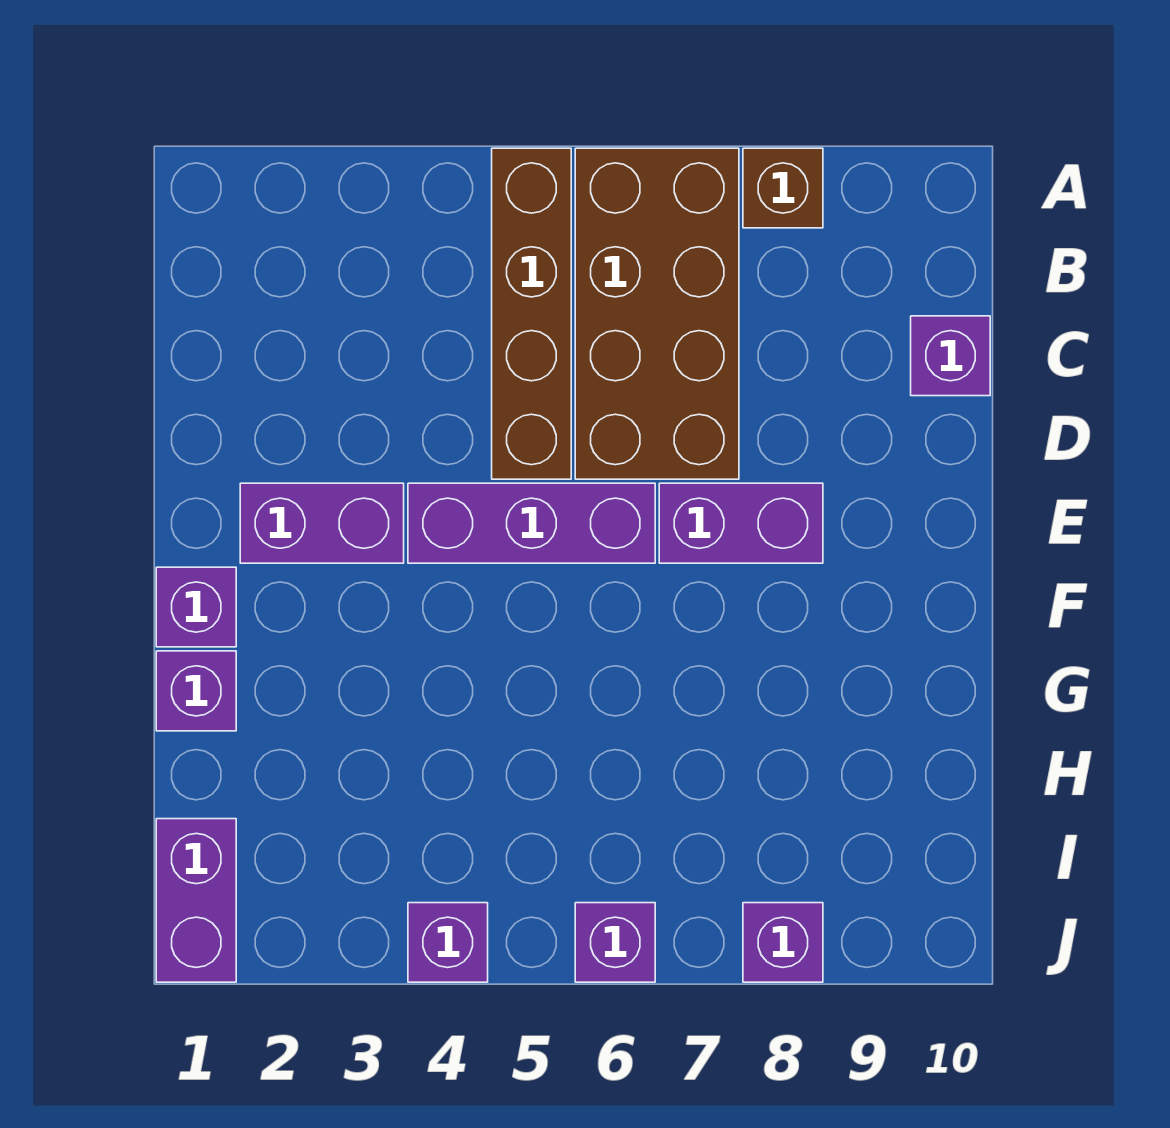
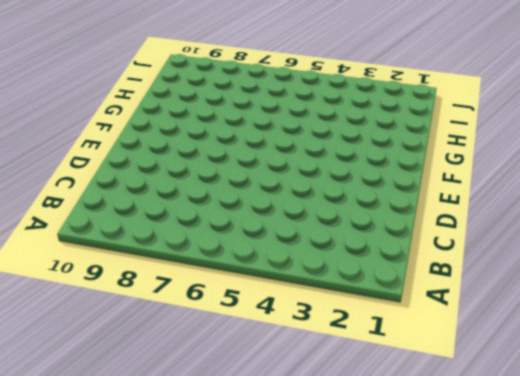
none -> brown 1x4 brick [492,148,571,479]
none -> brown 2x4 brick [575,148,739,479]
none -> brown 1x1 brick [743,148,823,228]

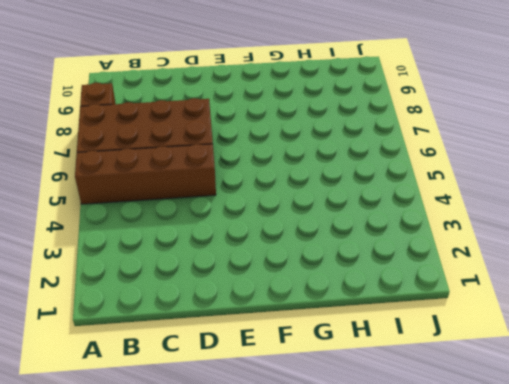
none -> purple 1x1 brick [911,316,990,396]
none -> purple 1x2 brick [240,483,404,563]
none -> purple 1x3 brick [408,483,655,563]

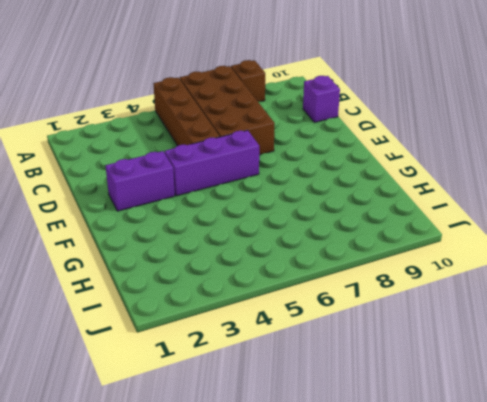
none -> purple 1x2 brick [659,483,823,563]
none -> purple 1x1 brick [156,567,236,647]
none -> purple 1x1 brick [156,651,236,731]

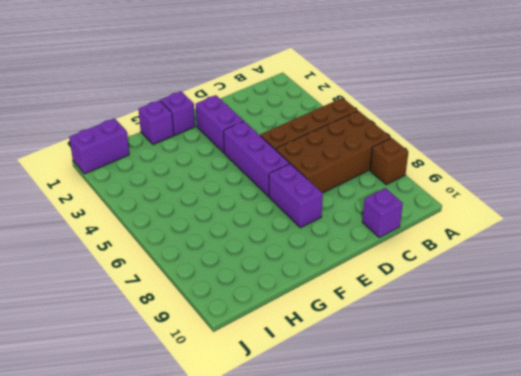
none -> purple 1x1 brick [408,903,488,982]
none -> purple 1x1 brick [575,903,655,982]
none -> purple 1x1 brick [743,903,823,982]

